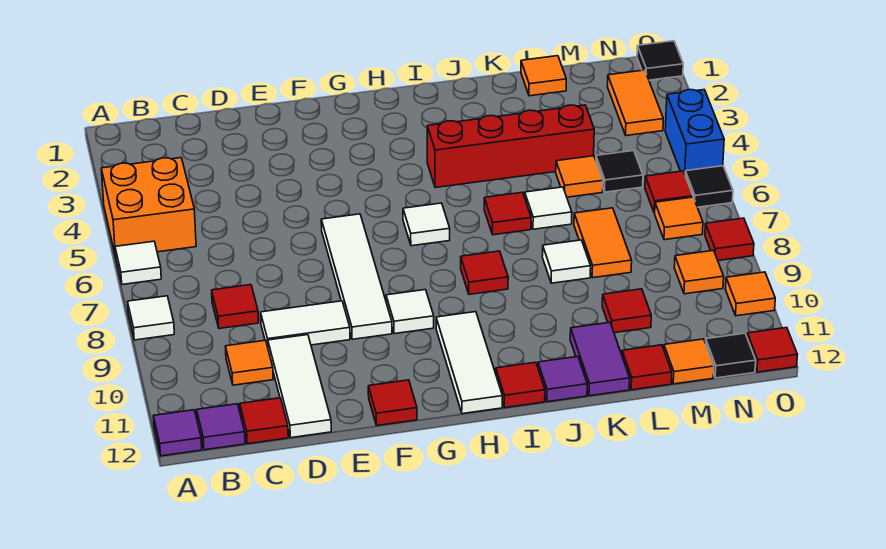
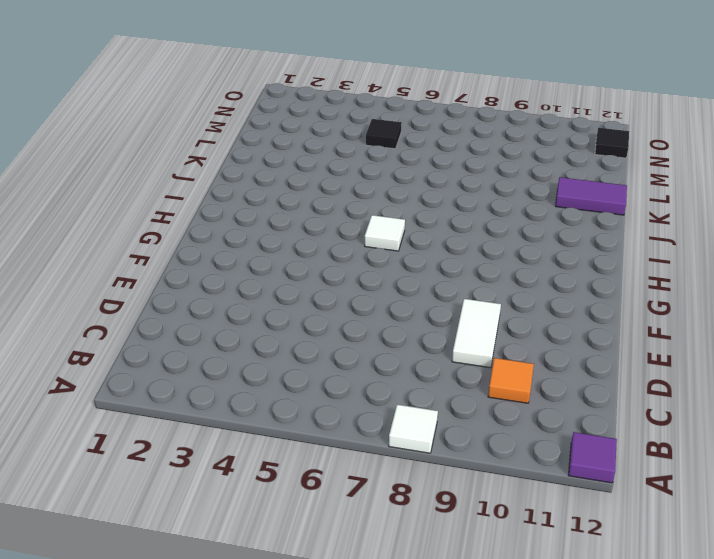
none -> orange 2x2 brick [101,158,196,256]
none -> white 1x1 tile [115,241,161,285]
none -> purple 1x1 tile [197,404,245,450]
none -> red 1x1 tile [212,285,259,329]

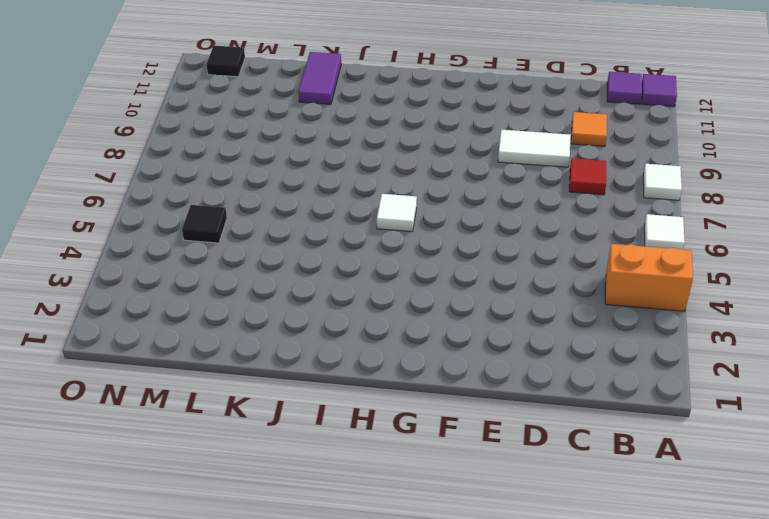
orange 1x2 brick [605,244,693,311] -> orange 2x2 brick [101,158,196,256]
none -> red 1x1 tile [240,398,288,444]
none -> white 1x3 tile [268,335,331,438]
none -> white 1x4 tile [321,214,392,339]
none -> red 1x1 tile [368,380,417,426]

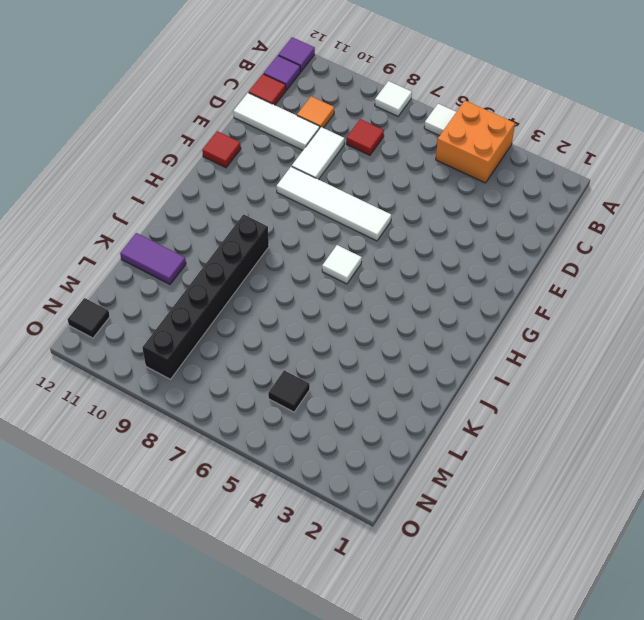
black 1x6 brick [142,215,269,379] -> orange 1x1 tile [674,250,724,294]
none -> white 1x1 tile [386,290,434,334]
none -> white 1x3 tile [436,312,502,414]
none -> red 1x4 brick [427,105,594,188]
none -> red 1x1 tile [461,251,508,294]

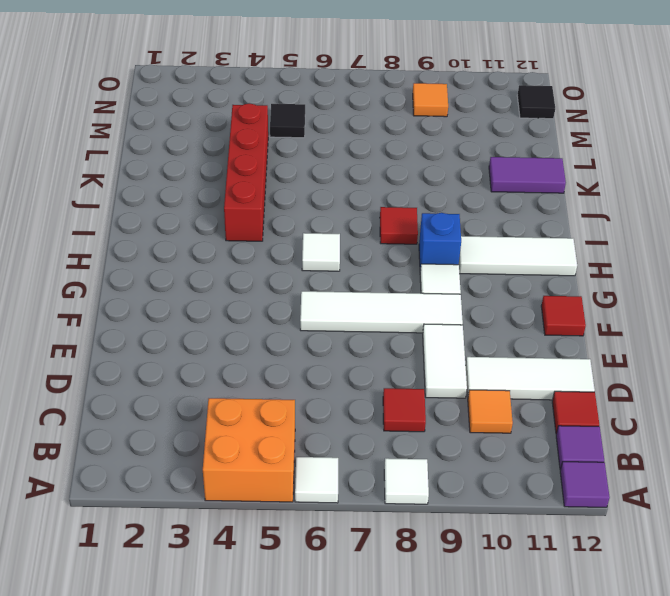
blue 1x1 brick [419,213,461,270] -> none
none -> red 1x1 tile [496,362,545,408]
none -> red 1x1 tile [484,192,531,235]
none -> purple 1x1 tile [538,357,587,402]
none -> white 1x1 tile [525,187,572,229]

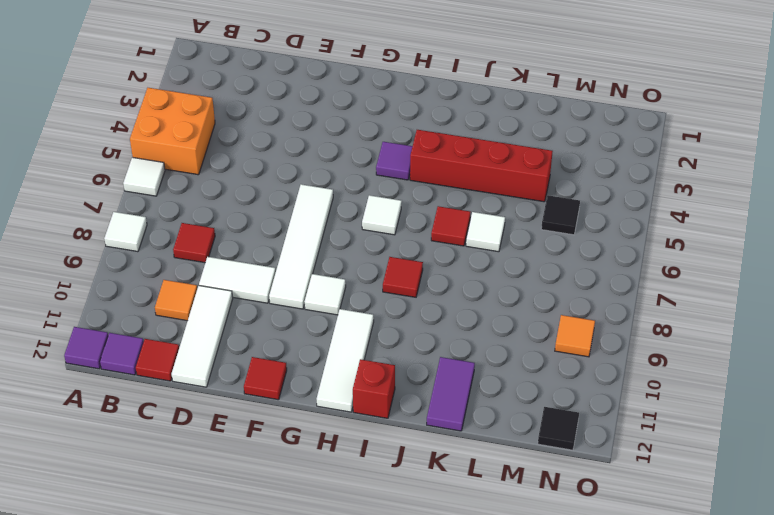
purple 1x1 tile [376,142,413,180] -> purple 1x1 tile moved to [538,357,587,402]
red 1x1 brick [353,359,395,418] -> red 1x1 tile [496,362,545,408]
none -> white 1x1 tile [542,240,591,283]
none -> orange 1x1 tile [521,56,566,96]
none -> orange 1x1 tile [556,156,603,197]
none -> orange 1x2 tile [574,208,632,278]

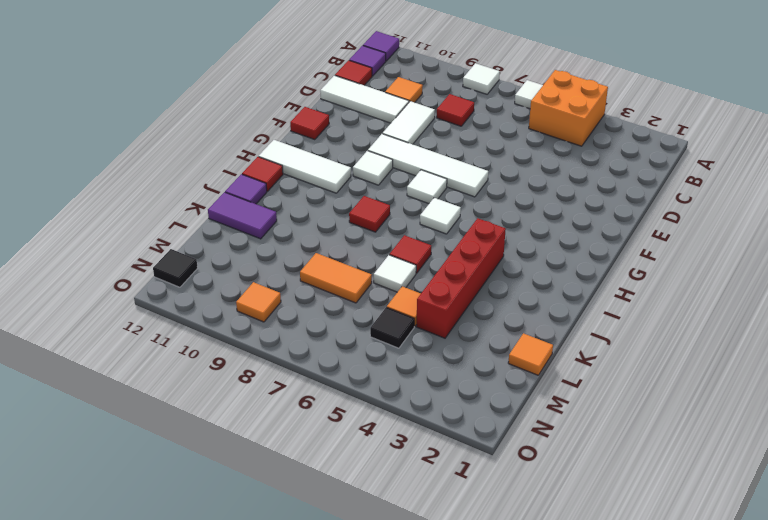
white 1x1 tile [407,170,447,204] -> white 1x1 tile moved to [542,240,591,283]
none -> red 1x1 tile [602,289,651,333]
none -> red 1x1 tile [622,345,672,390]
none -> orange 1x1 tile [664,339,714,384]
none -> orange 1x2 tile [607,70,663,136]

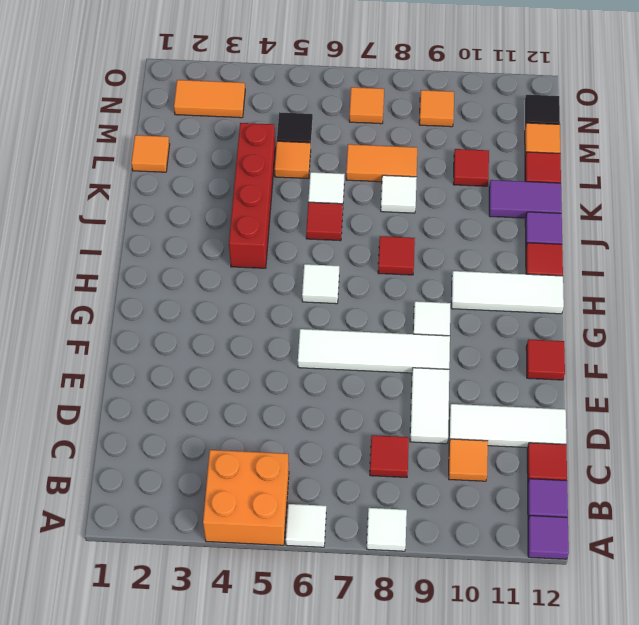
none -> red 1x1 tile [645,171,693,213]
none -> black 1x1 tile [637,41,683,80]
none -> blue 1x2 brick [665,90,724,173]
none -> black 1x1 tile [685,166,733,207]

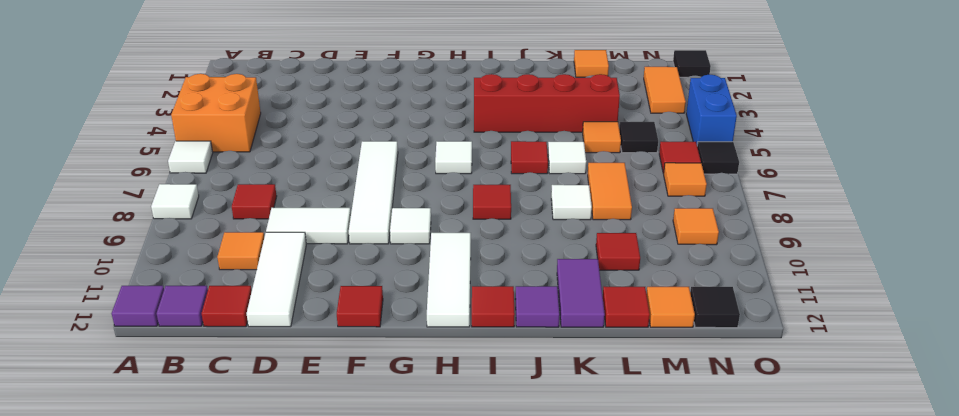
none -> red 1x1 tile [705,218,754,261]
none -> orange 1x1 tile [725,272,775,316]
none -> red 1x1 tile [747,328,797,372]

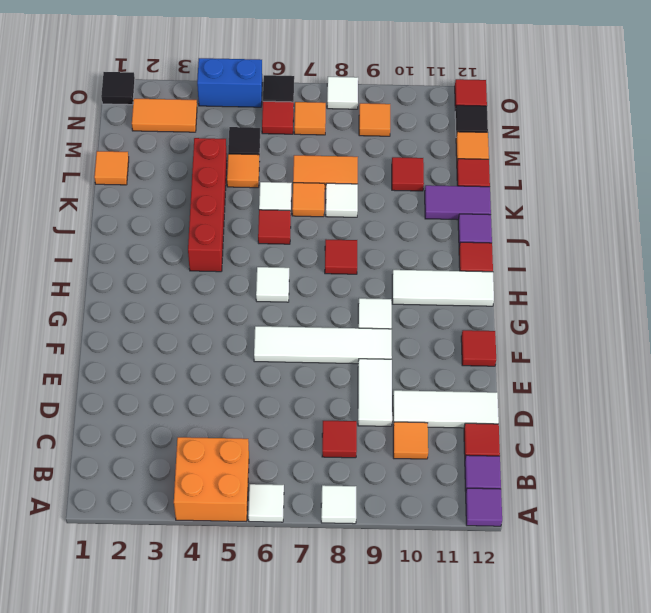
orange 1x1 tile [292,183,325,217] -> orange 1x1 tile moved to [725,272,775,316]
white 1x1 tile [327,77,358,109] -> red 1x1 tile [705,218,754,261]

